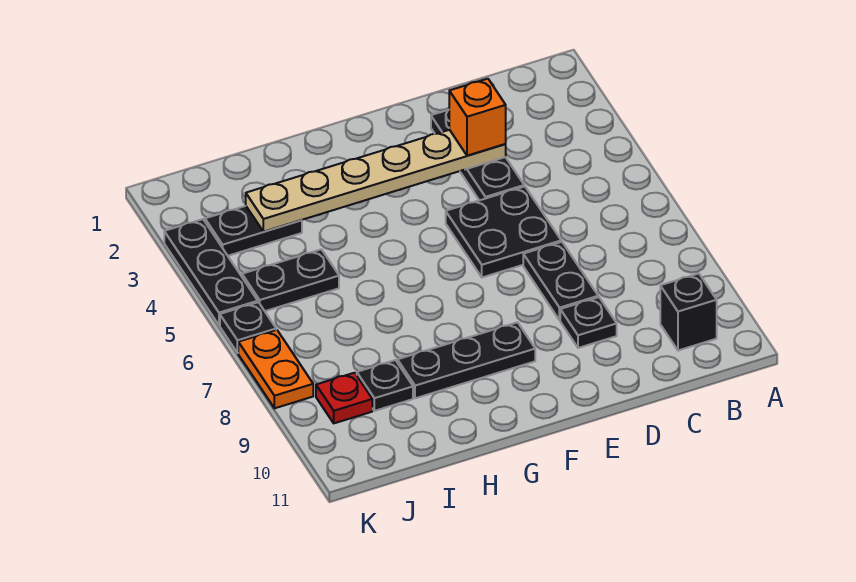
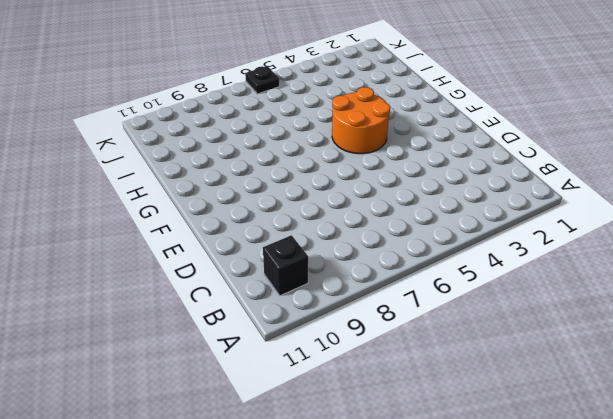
orange 2x2 round brick [332,87,390,154] -> none
none -> black 1x3 plate [431,110,524,200]
none -> black 2x2 plate [446,186,561,277]
none -> black 1x2 plate [523,242,598,320]

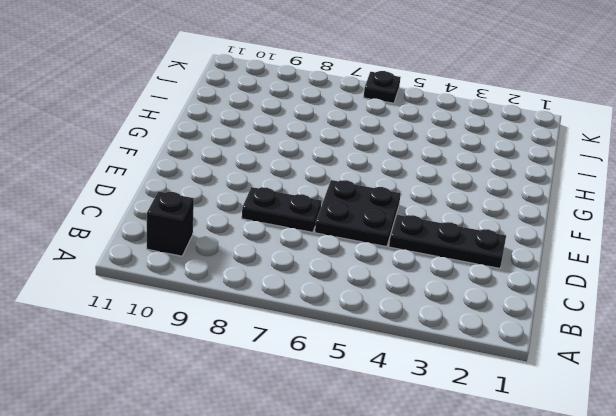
none -> black 1x1 plate [560,297,617,348]
none -> black 1x3 plate [397,322,535,398]
none -> black 1x2 plate [205,206,302,256]

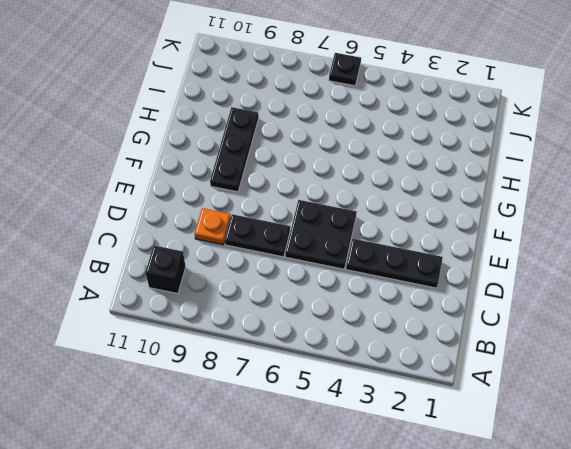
orange 1x1 plate [195,208,231,245] -> black 1x1 plate [560,297,617,348]
none -> black 1x2 plate [205,206,302,256]
none -> black 1x2 plate [242,249,339,311]
none -> black 1x1 plate [357,360,413,411]

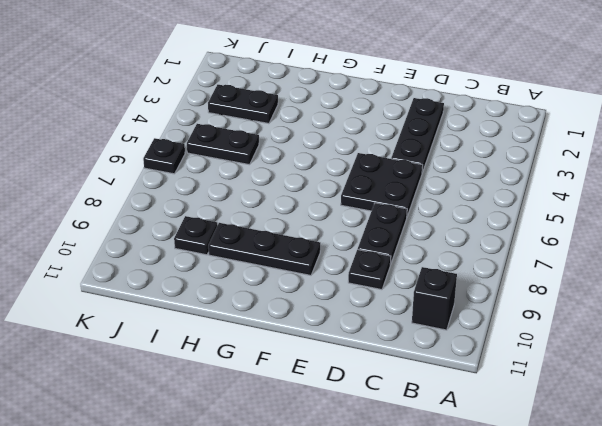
none -> red 1x1 plate [316,373,372,423]
none -> black 1x3 plate [164,219,258,325]
none -> orange 1x2 plate [238,330,313,408]

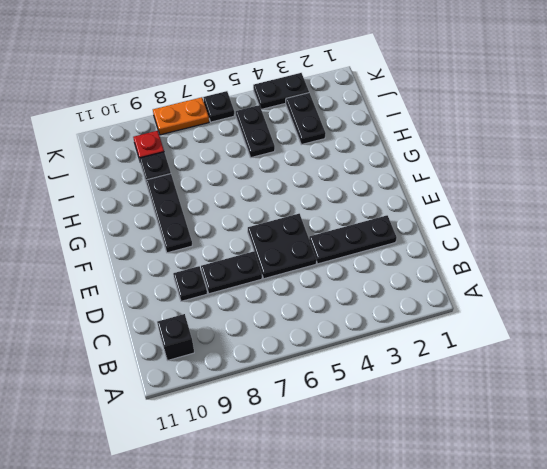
black 1x2 plate [253,73,309,109] -> black 1x3 plate [164,219,258,325]
none -> tan 1x6 plate [246,130,506,232]
none -> orange 1x1 brick [449,79,506,156]

